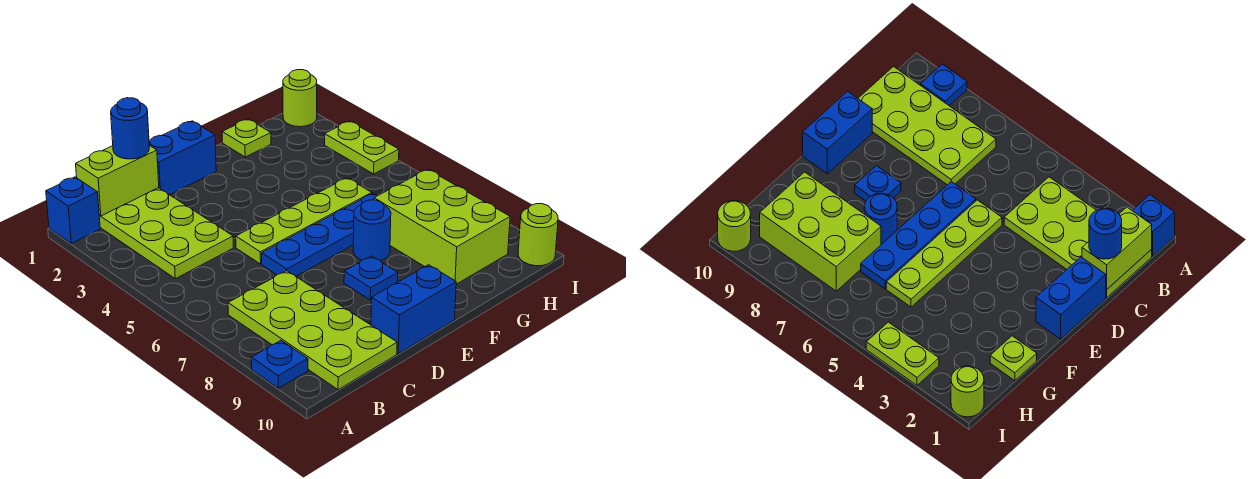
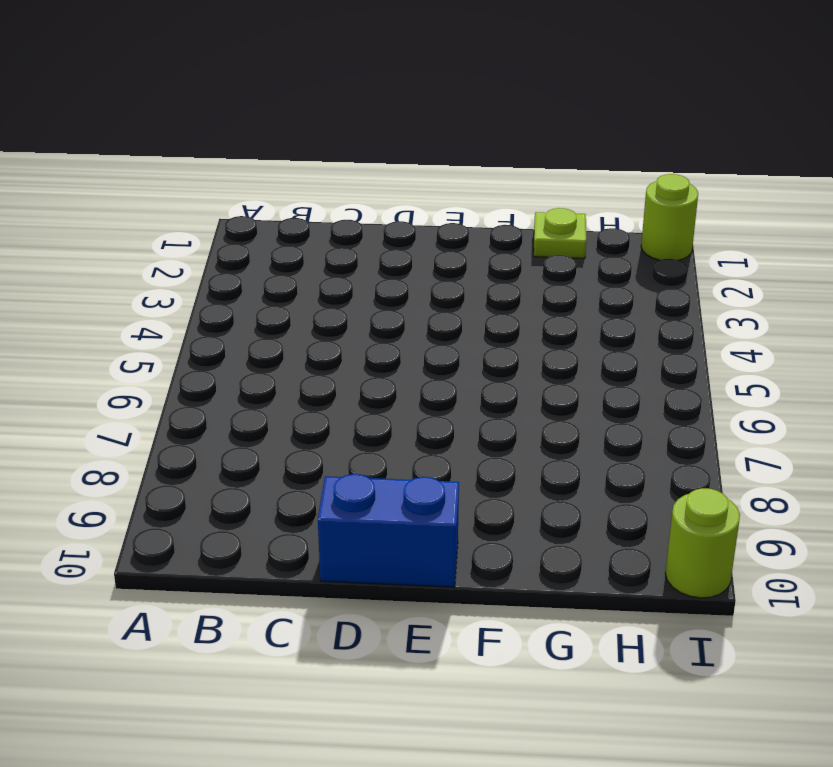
none -> blue 1x1 brick [46,177,100,244]
none -> blue 1x1 plate [251,341,308,388]
none -> lime 2x4 plate [99,188,233,279]

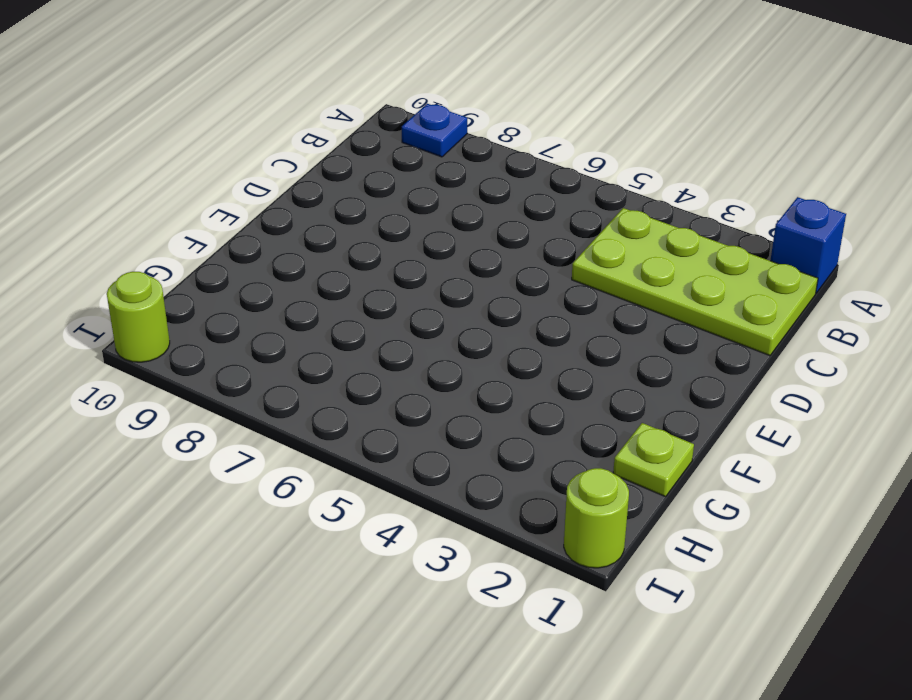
none -> lime 2x4 plate [228,271,397,390]
none -> blue 1x2 brick [149,121,216,195]
none -> lime 1x4 plate [236,178,372,264]

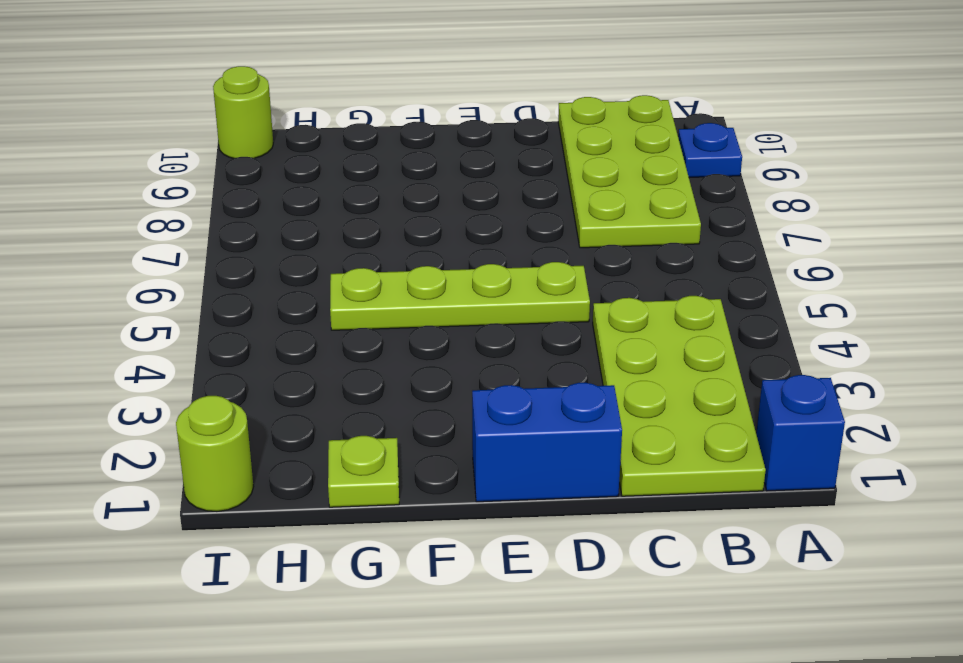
none -> blue 1x4 plate [262,193,378,276]
none -> blue 1x2 brick [371,265,456,354]
none -> blue 1x1 plate [344,256,398,300]

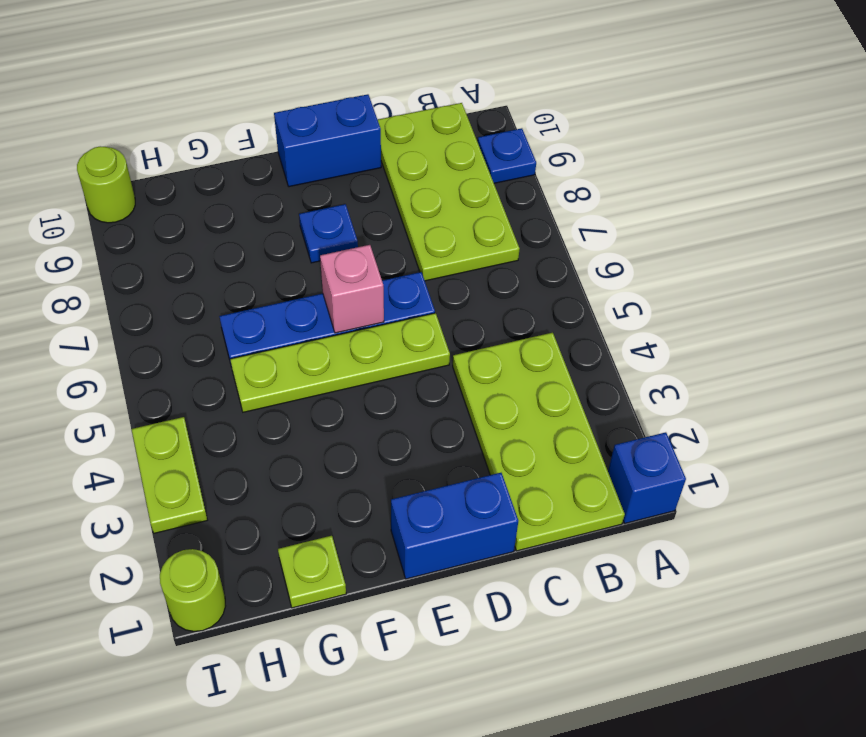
pink 1x1 brick [320,245,384,333] -> none
none -> blue 1x1 round brick [353,200,391,261]
none -> lime 2x3 brick [374,169,510,284]
none -> lime 1x2 brick [76,145,159,216]

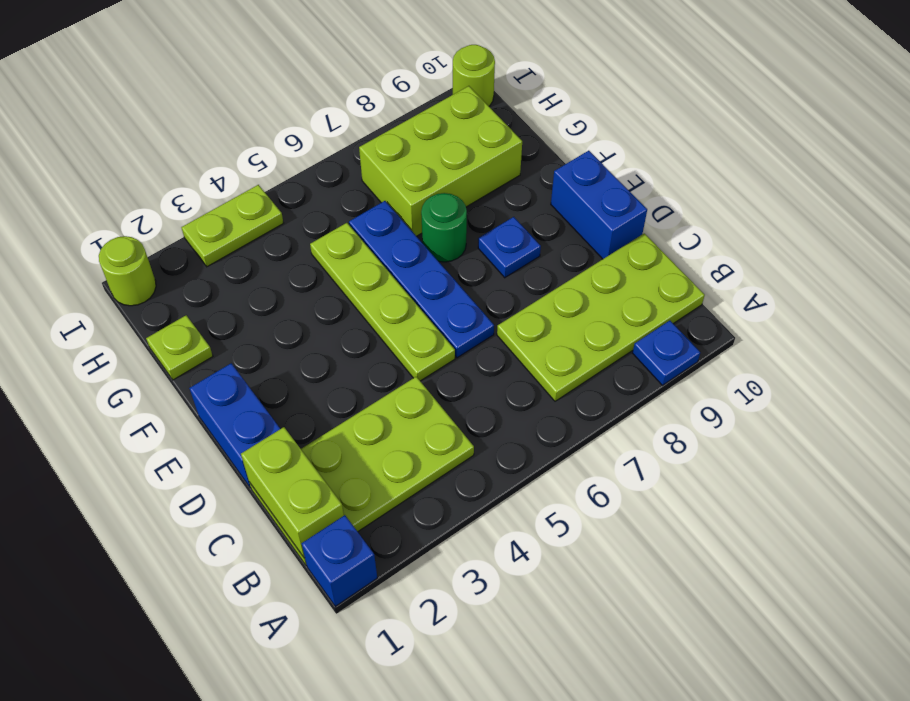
green 1x1 round brick [421,193,467,262] -> blue 1x1 round brick [353,200,391,261]
none -> blue 1x1 round brick [111,98,149,159]

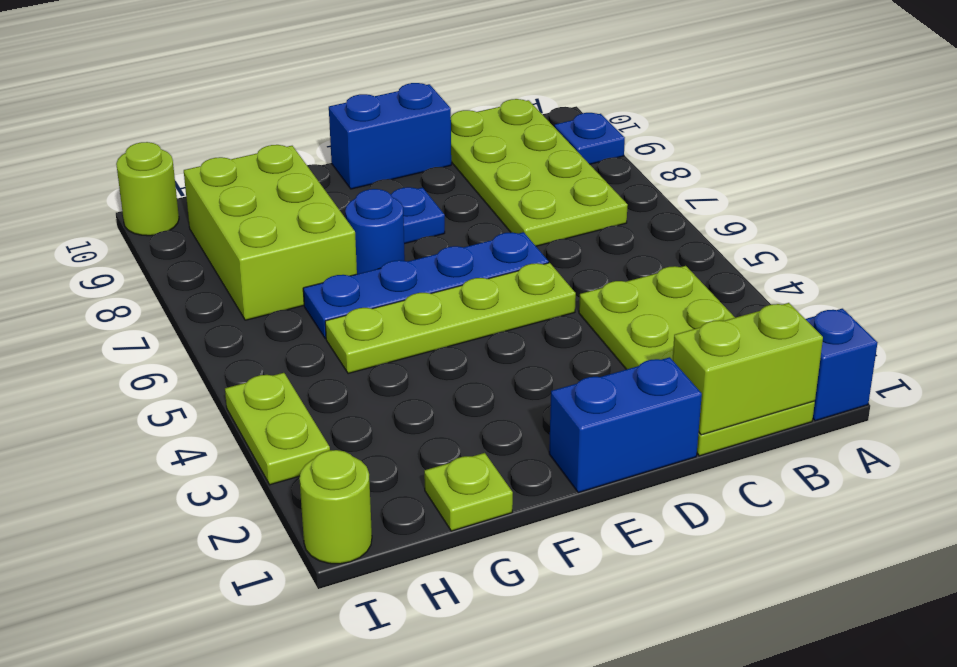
none -> blue 1x1 round brick [111,98,149,159]

